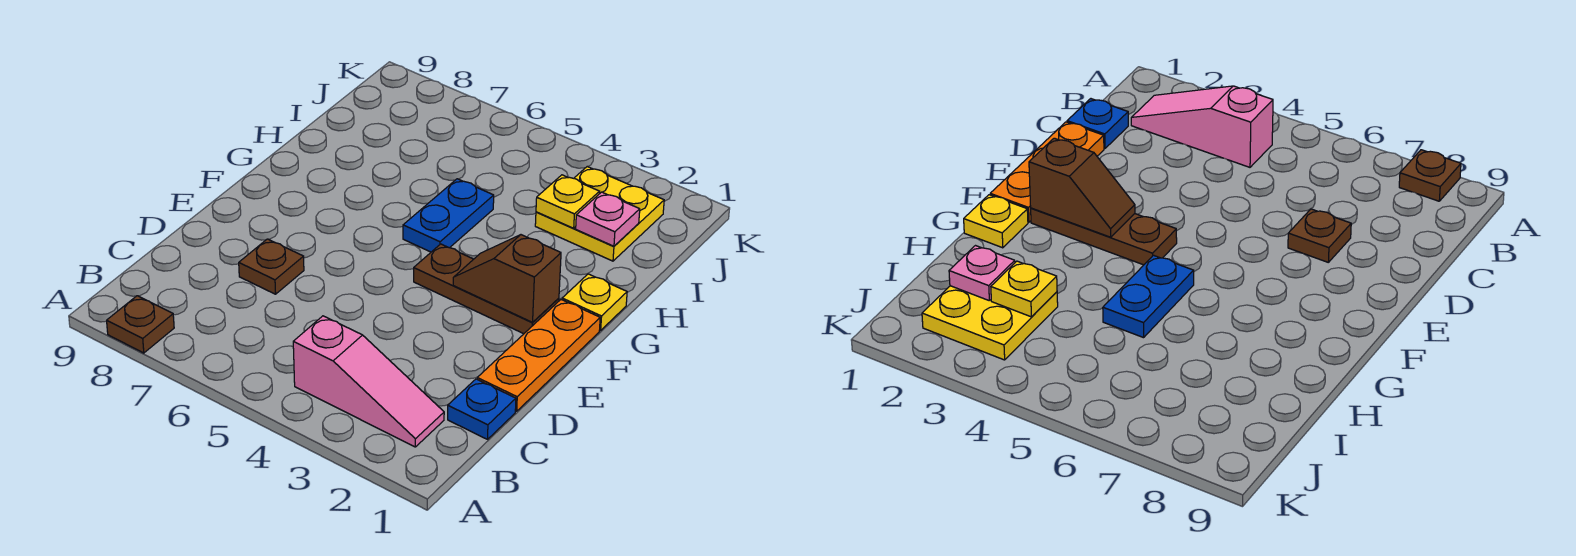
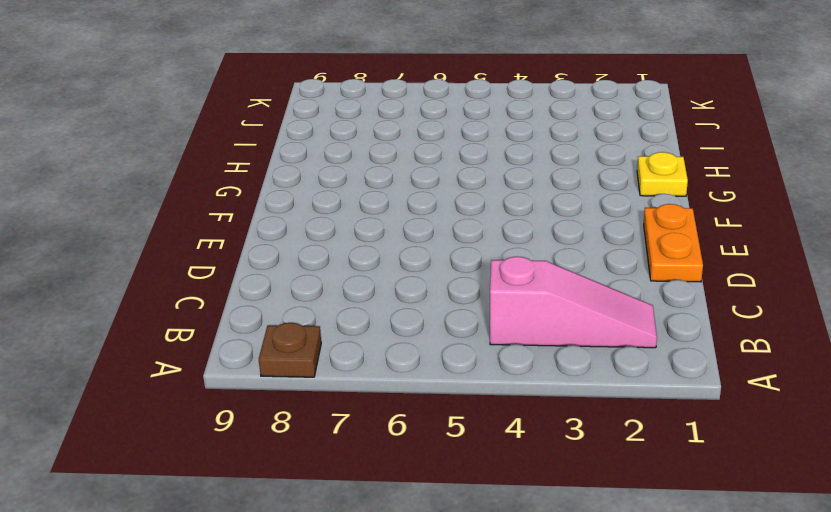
orange 1x2 plate [644,204,703,282] -> orange 1x3 plate [477,300,600,411]
none -> blue 1x1 plate [448,379,516,439]
none -> brown 1x1 plate [239,239,304,294]
none -> brown 1x3 plate [414,244,559,334]

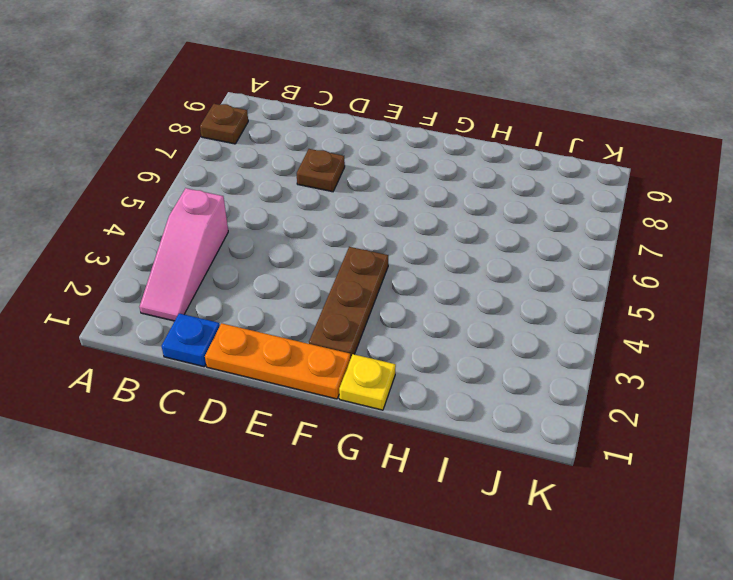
none -> blue 1x2 plate [403,179,494,252]
none -> yellow 2x2 plate [535,167,664,261]
none -> brown 1x2 slope [453,235,561,322]

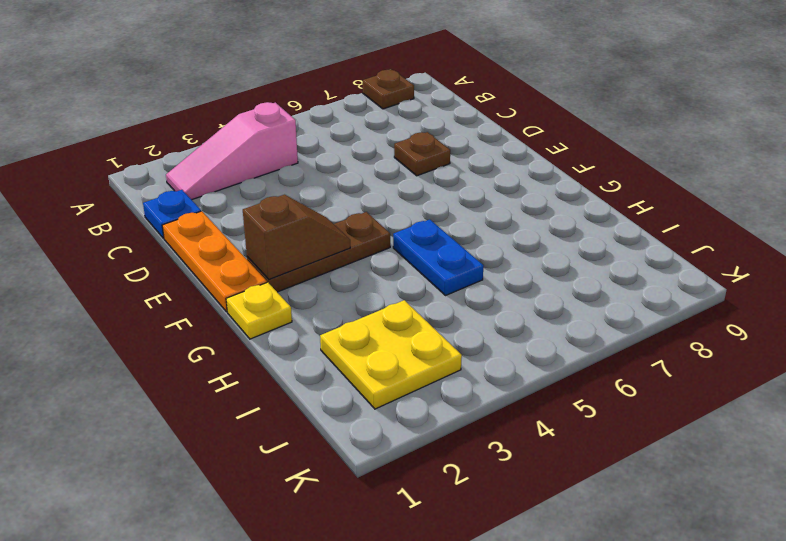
none -> pink 1x1 plate [576,192,640,246]
none -> yellow 1x1 plate [536,175,600,228]

